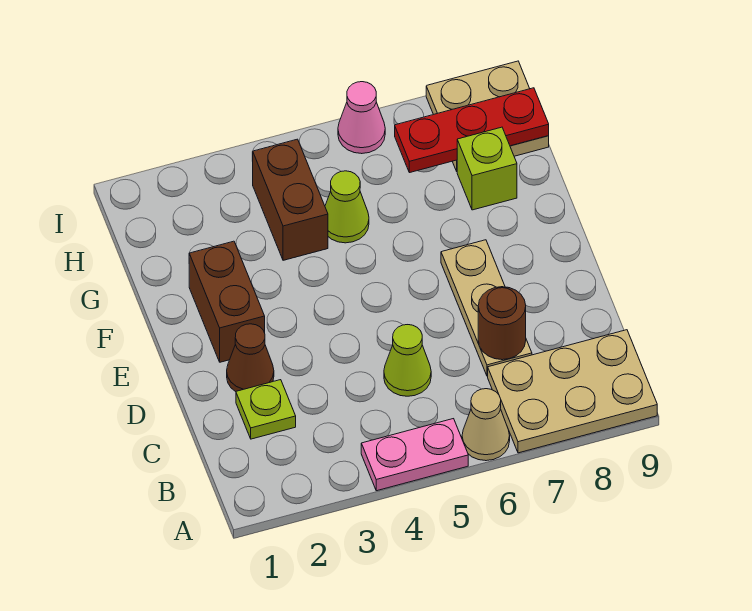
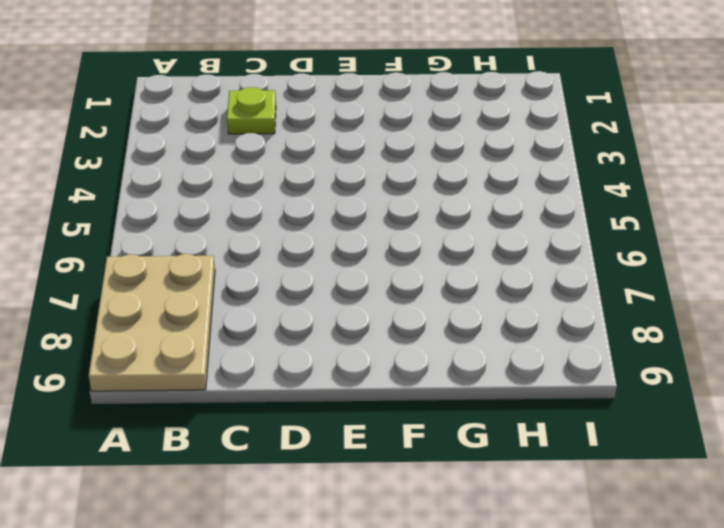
none -> pink 1x2 plate [361,419,468,491]
none -> tan 1x1 cone [462,389,510,461]
none -> lime 1x1 cone [384,325,431,396]

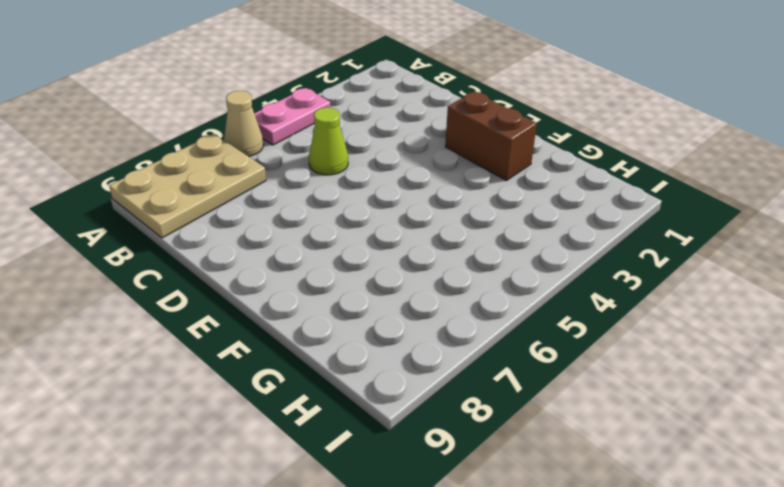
none -> lime 1x1 plate [236,380,296,439]
none -> tan 1x3 plate [441,240,532,376]
none -> brown 1x1 cone [227,324,274,392]

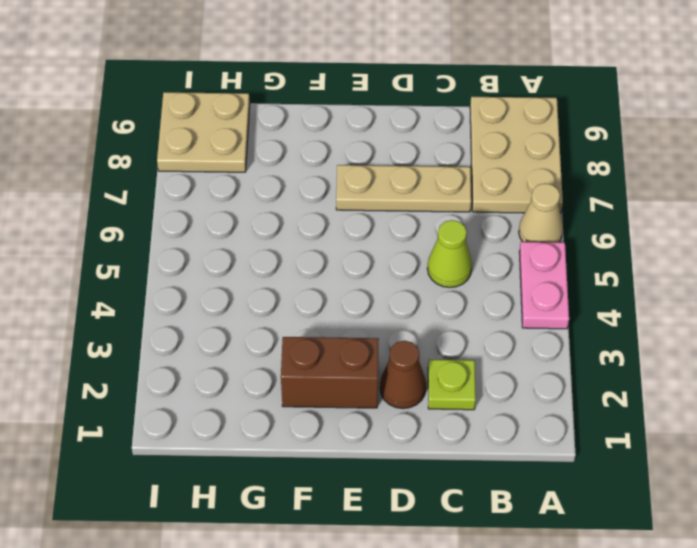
none -> brown 1x2 brick [253,139,328,260]
none -> lime 1x1 cone [325,171,369,243]
none -> lime 1x1 brick [457,127,517,210]

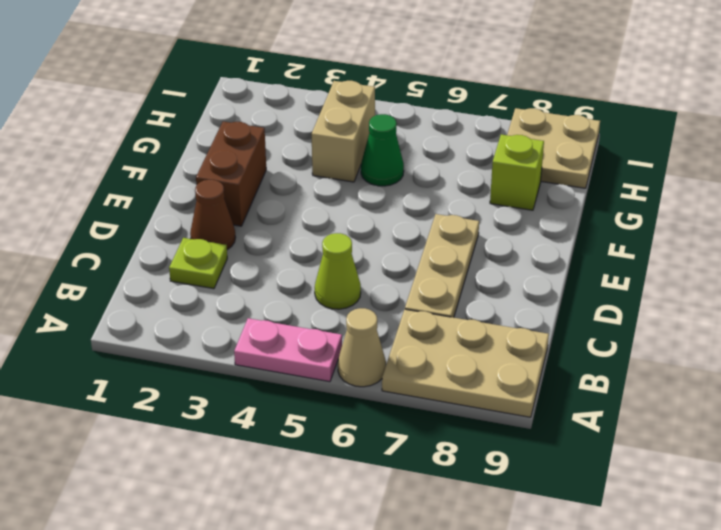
tan 1x2 brick [312,81,375,182] -> brown 1x2 brick [253,139,328,260]
green 1x1 cone [361,114,404,186] -> lime 1x1 cone [325,171,369,243]
none -> pink 1x1 cone [338,82,385,154]
none -> brown 1x1 round brick [478,287,526,360]
none -> red 1x3 plate [395,88,549,173]

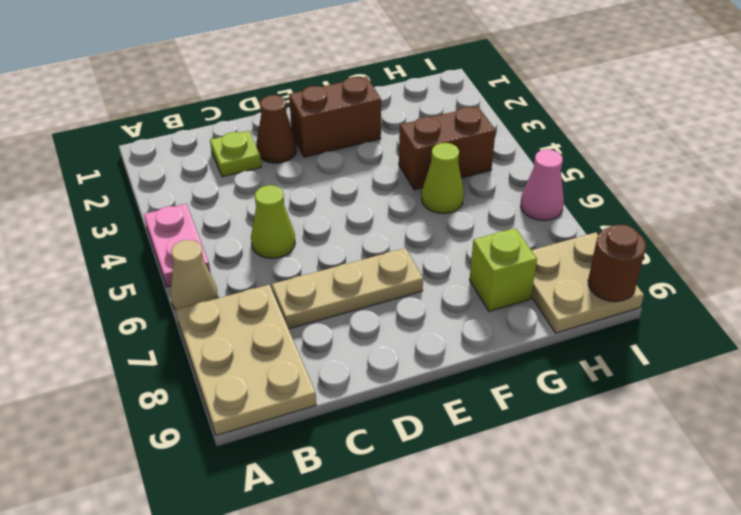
brown 1x1 round brick [588,225,646,302] -> brown 1x1 round brick moved to [478,287,526,360]
none -> red 1x3 plate [395,88,549,173]

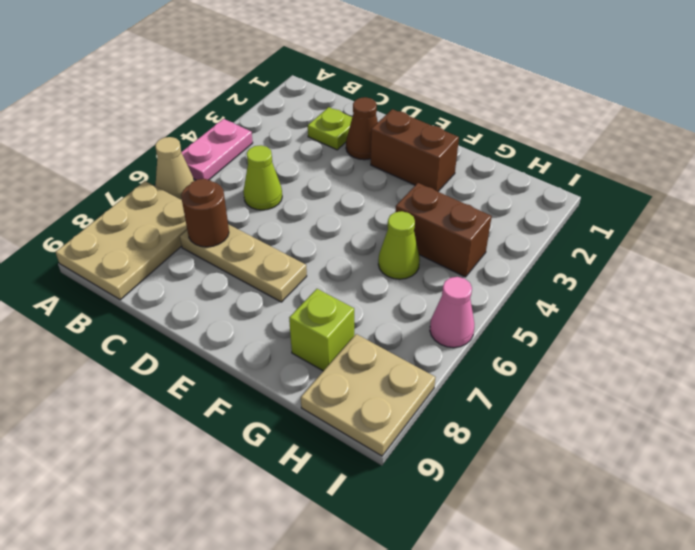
none -> red 1x3 plate [395,88,549,173]

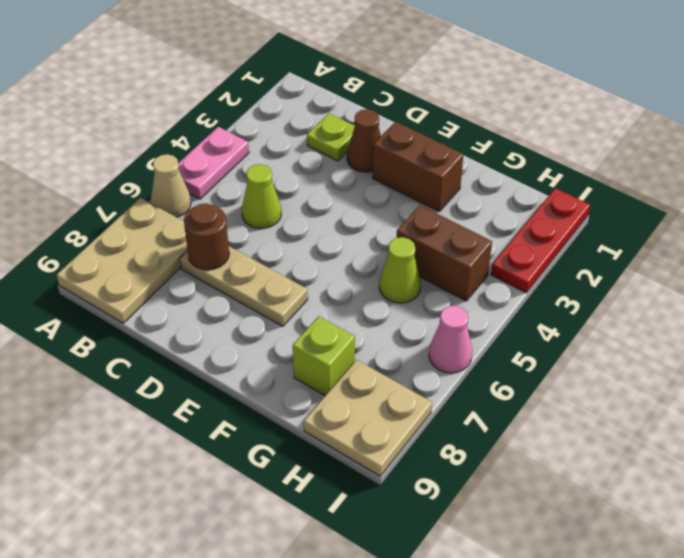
red 1x3 plate [491,188,590,293] -> red 1x3 plate moved to [395,88,549,173]

